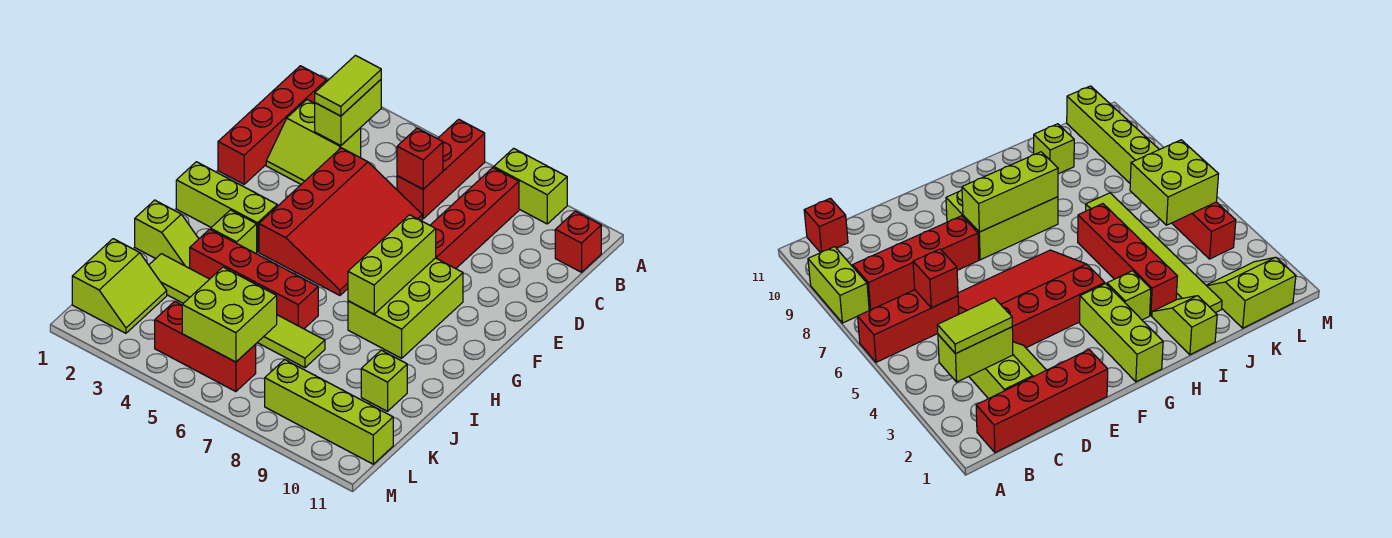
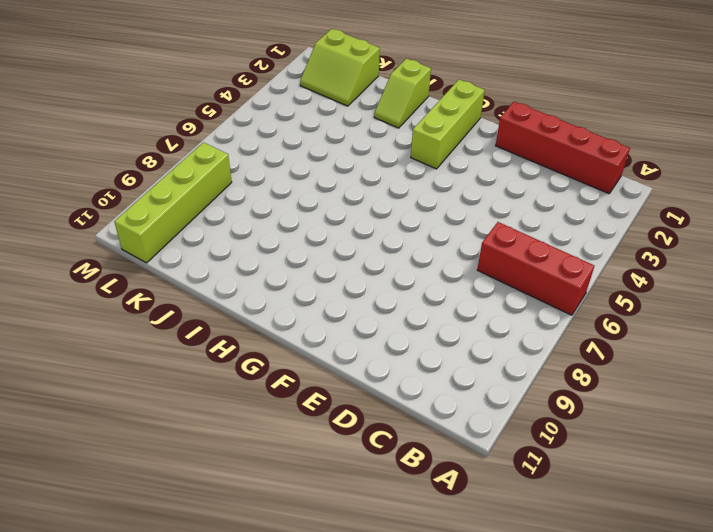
none -> lime 1x2 brick [494,148,567,224]
none -> red 1x4 brick [430,168,519,269]
none -> red 1x1 brick [555,211,601,272]

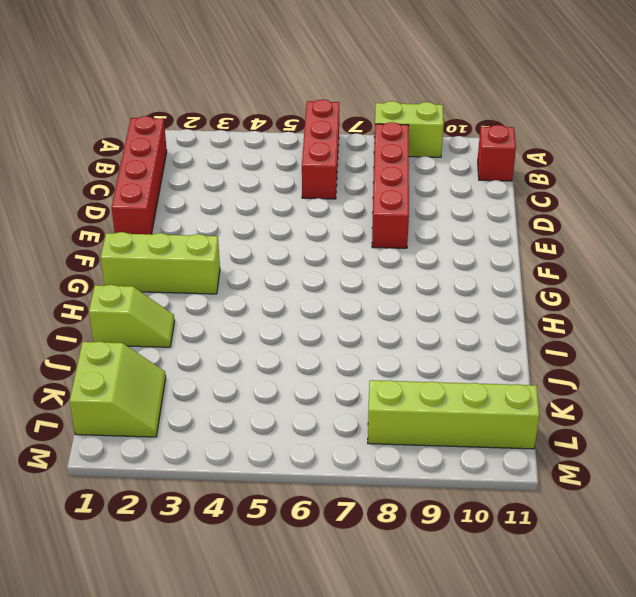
none -> lime 2x2 slope [266,100,361,184]
none -> red 3x4 slope [259,148,422,295]
none -> lime 2x3 brick [348,258,463,358]

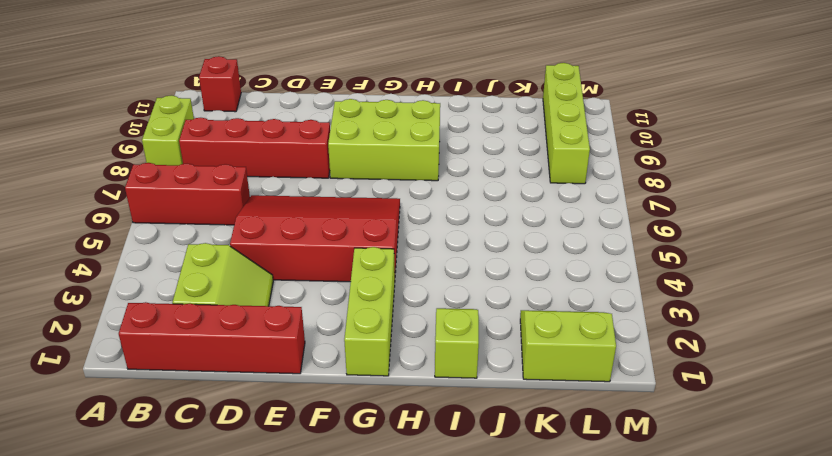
none -> lime 1x1 brick [211,210,257,253]
none -> red 1x4 brick [190,229,318,329]
none -> lime 1x6 tile [149,254,325,368]

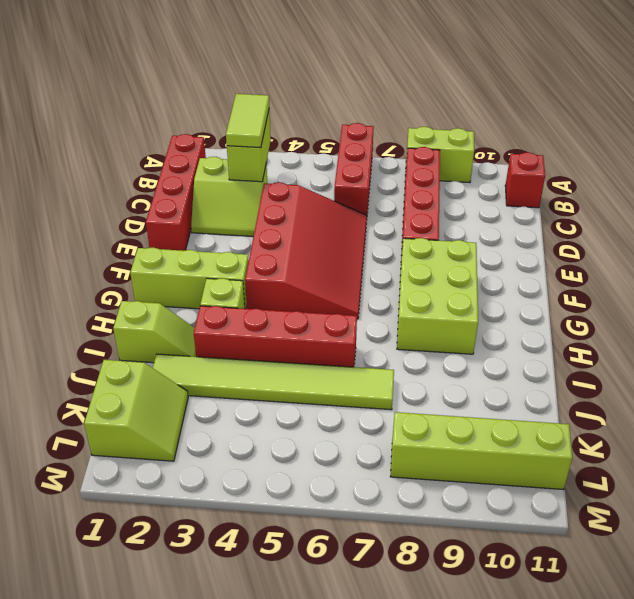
none -> lime 1x1 brick [361,350,407,411]
none -> red 1x3 brick [155,301,256,392]
none -> red 1x1 brick [397,128,443,189]

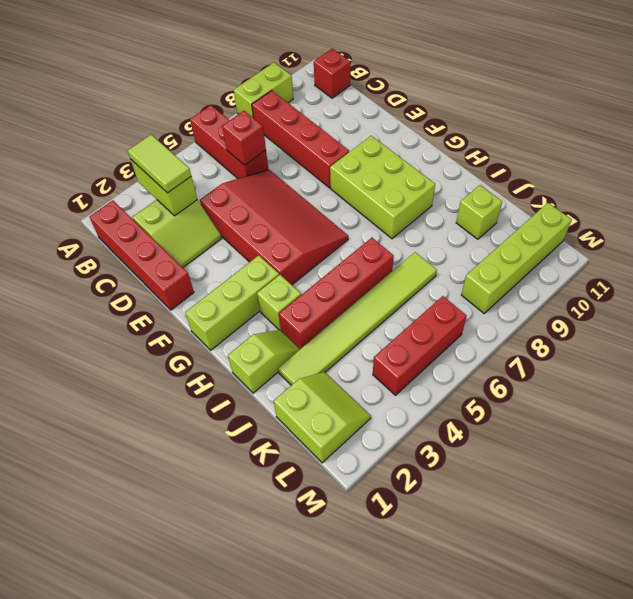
none -> lime 1x3 brick [348,215,436,314]
none -> lime 2x2 brick [182,267,277,362]

